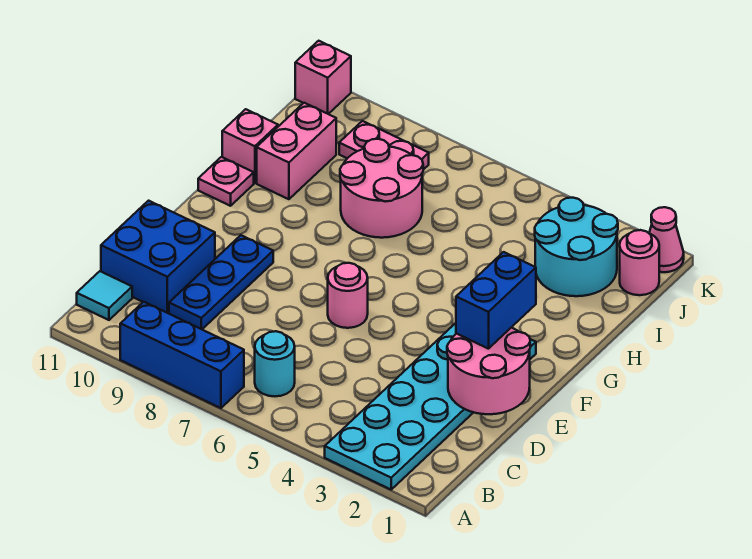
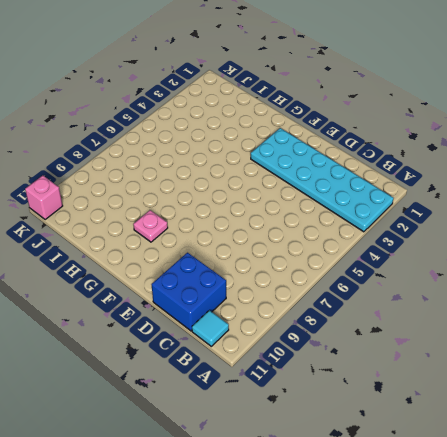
pink 1x1 plate [133,210,168,242] -> pink 1x1 plate moved to [198,157,254,206]
none -> blue 1x3 brick [120,302,244,408]
none -> cyan 1x1 round brick [255,331,295,396]
none -> blue 1x3 plate [169,235,273,329]

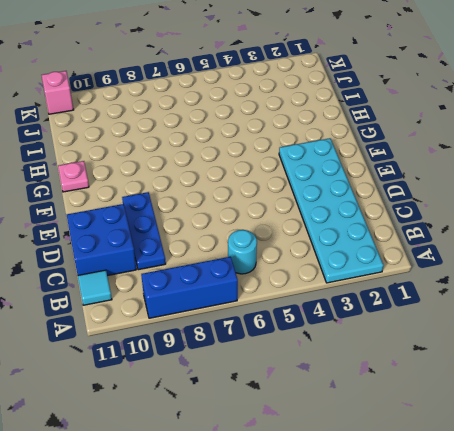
none -> pink 1x1 round brick [328,263,368,328]
none -> pink 2x2 round brick [340,139,423,238]
none -> pink 1x2 brick [257,103,336,199]

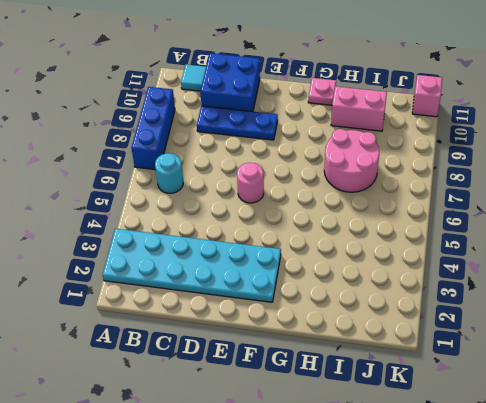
none -> pink 1x1 brick [222,109,278,183]
none -> cyan 2x2 round brick [535,198,618,296]
none -> pink 1x1 round brick [620,230,659,295]

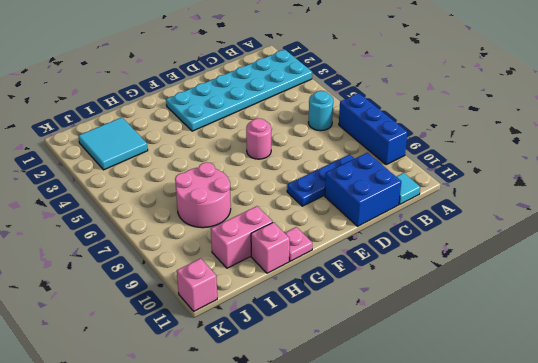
cyan 2x2 tile [78,117,148,170] -> cyan 2x2 round brick [535,198,618,296]
none -> pink 1x1 round brick [620,230,659,295]
none -> pink 1x2 plate [339,121,429,170]
none -> pink 1x1 cone [649,207,684,272]

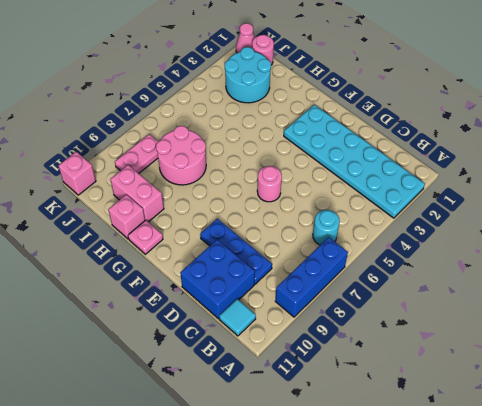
none -> pink 2x2 round brick [447,327,530,414]
none -> blue 1x2 brick [456,252,536,349]

